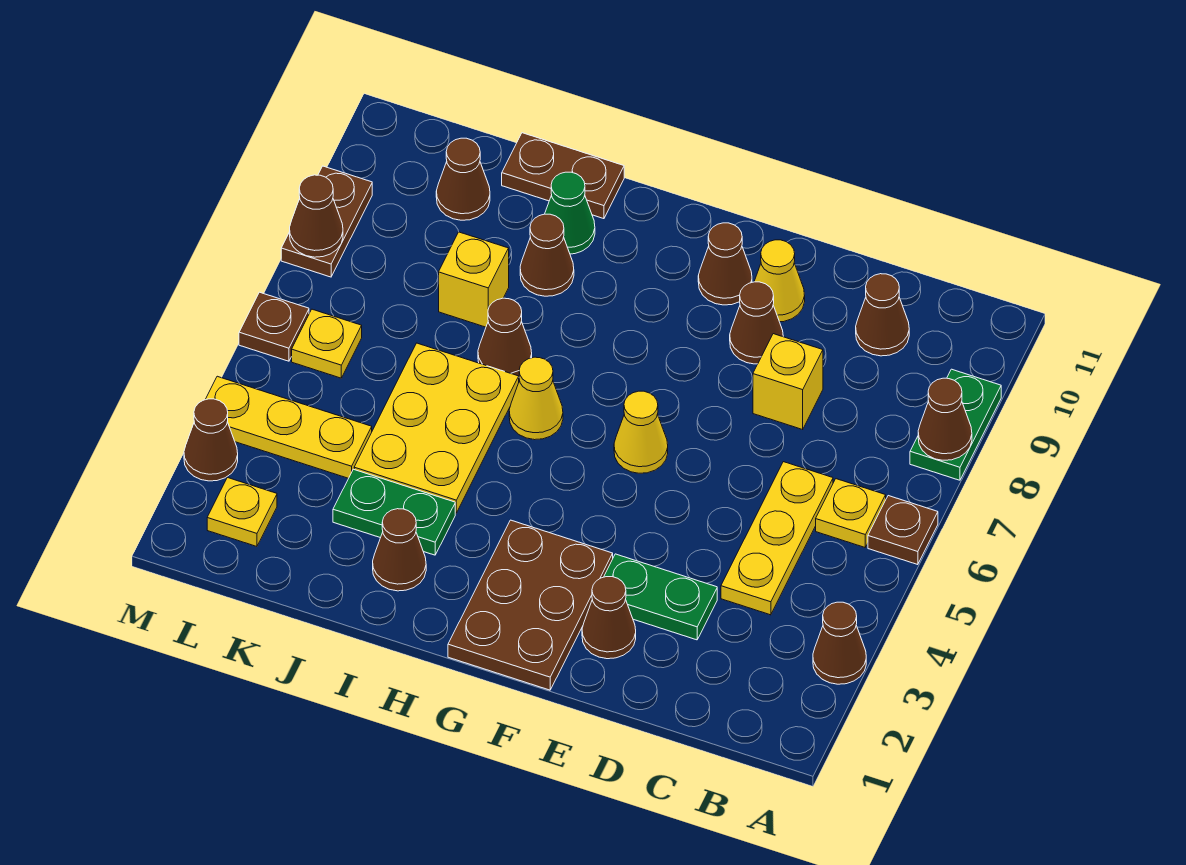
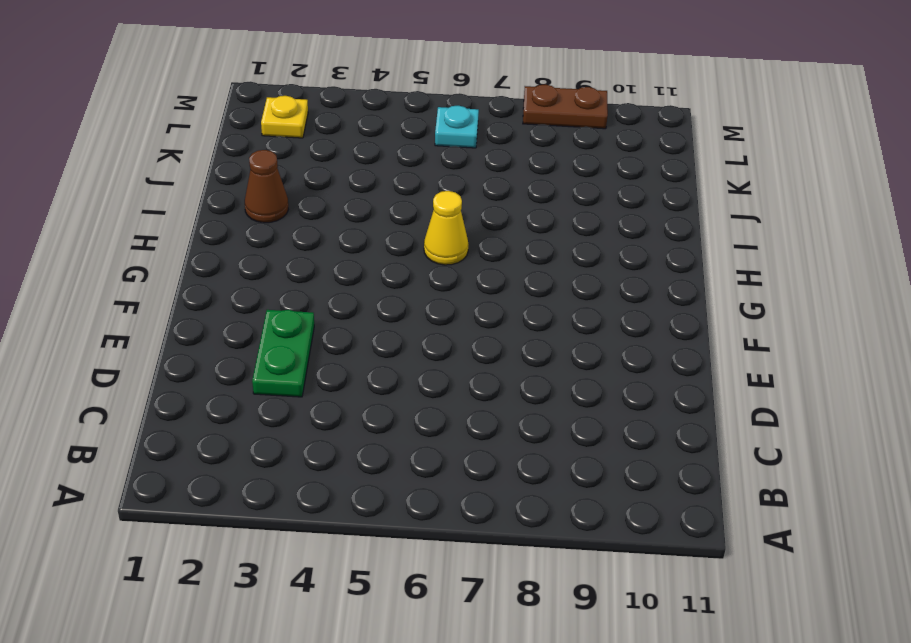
cyan 1x1 plate [435,106,479,148] -> yellow 1x1 plate [292,309,362,378]
none -> brown 1x1 cone [813,602,866,684]
none -> brown 1x1 plate [868,496,938,565]
none -> green 1x2 plate [910,369,1001,480]
none -> yellow 1x1 plate [816,479,886,547]

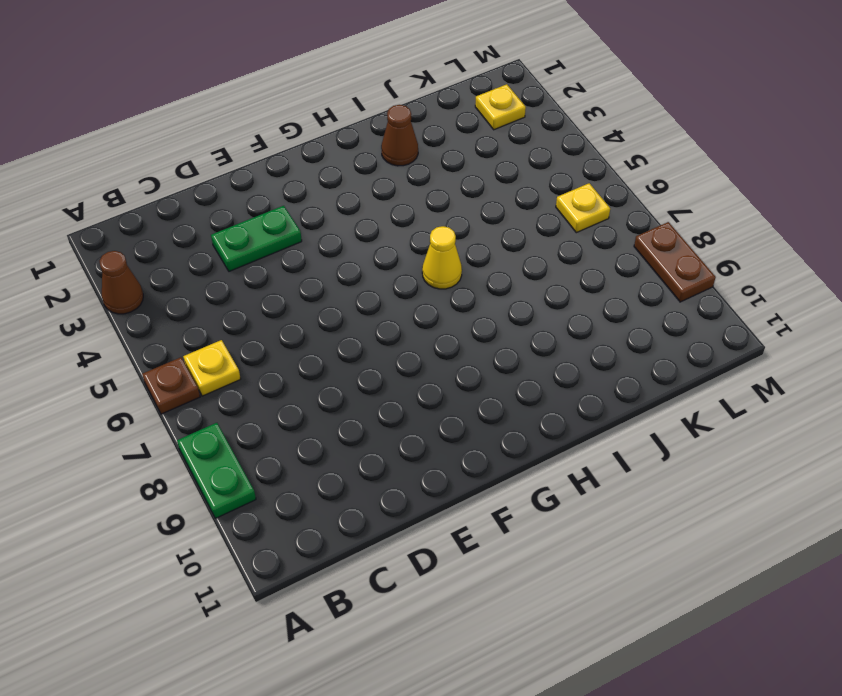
none -> yellow 1x3 plate [721,462,833,615]
none -> brown 1x1 cone [856,274,909,356]
none -> yellow 1x1 brick [753,334,823,429]
none -> brown 1x1 cone [582,577,636,659]

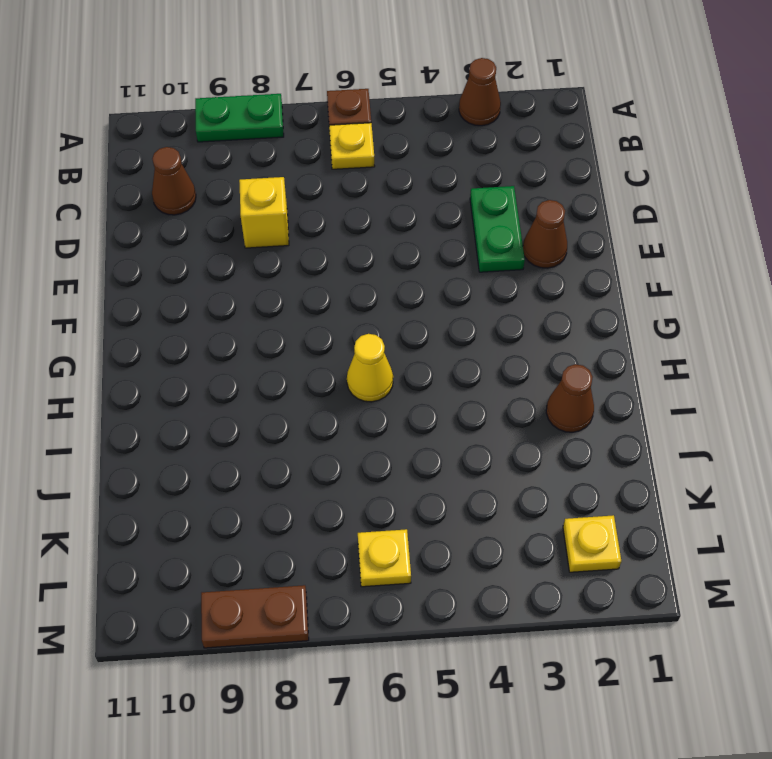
none -> yellow 1x3 plate [721,462,833,615]
none -> brown 1x1 cone [730,282,783,364]
none -> yellow 1x1 cone [754,240,805,322]
none -> brown 2x3 plate [448,520,613,690]

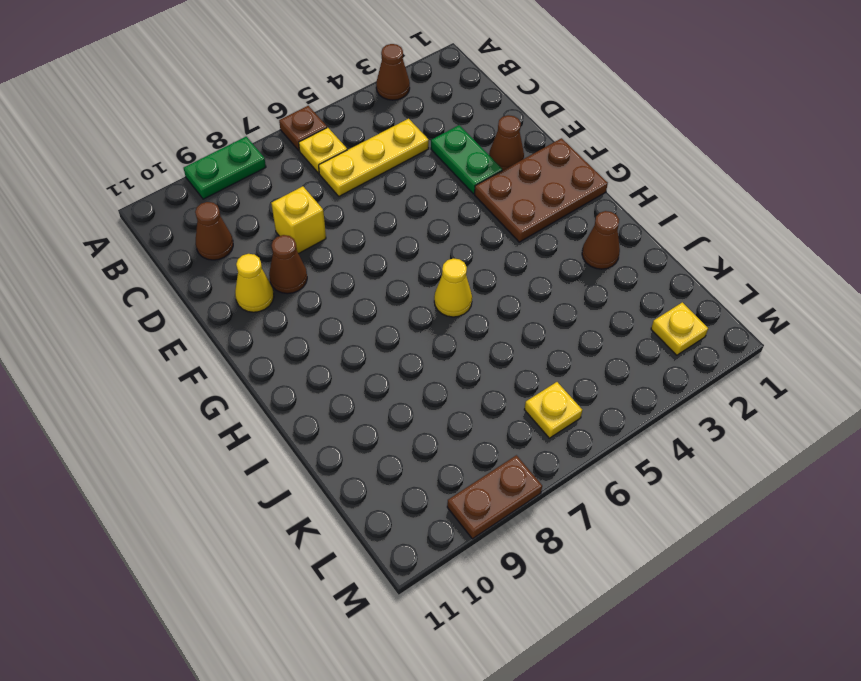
none -> yellow 1x1 cone [614,391,668,473]
none -> brown 1x1 cone [698,223,752,305]
none -> green 1x2 plate [333,469,455,555]
none -> yellow 2x3 plate [354,343,519,513]

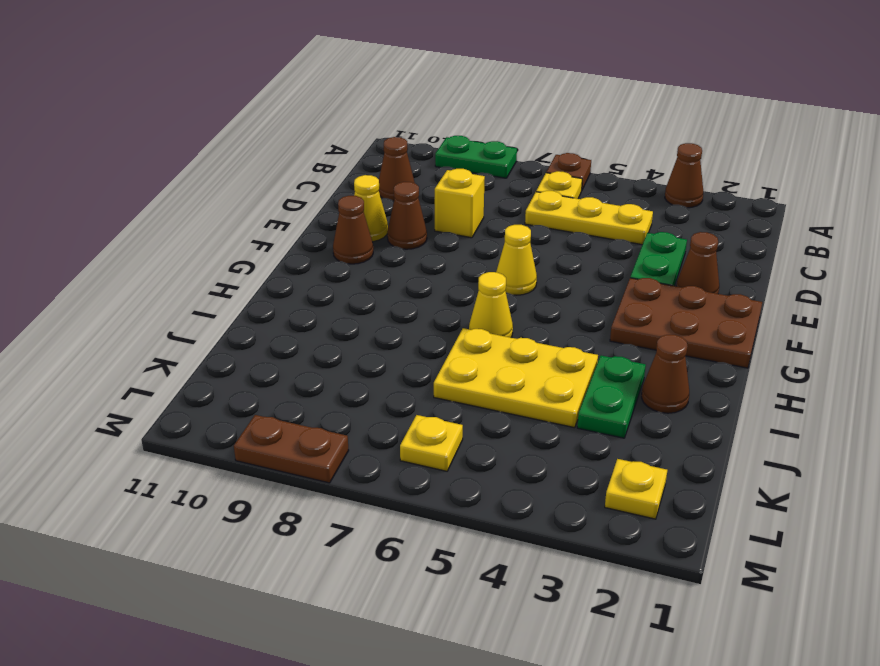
none -> brown 1x1 cone [478,298,532,376]
none -> brown 1x1 cone [520,214,574,296]
none -> green 1x1 cone [545,172,595,254]
none -> brown 1x2 plate [502,133,624,219]

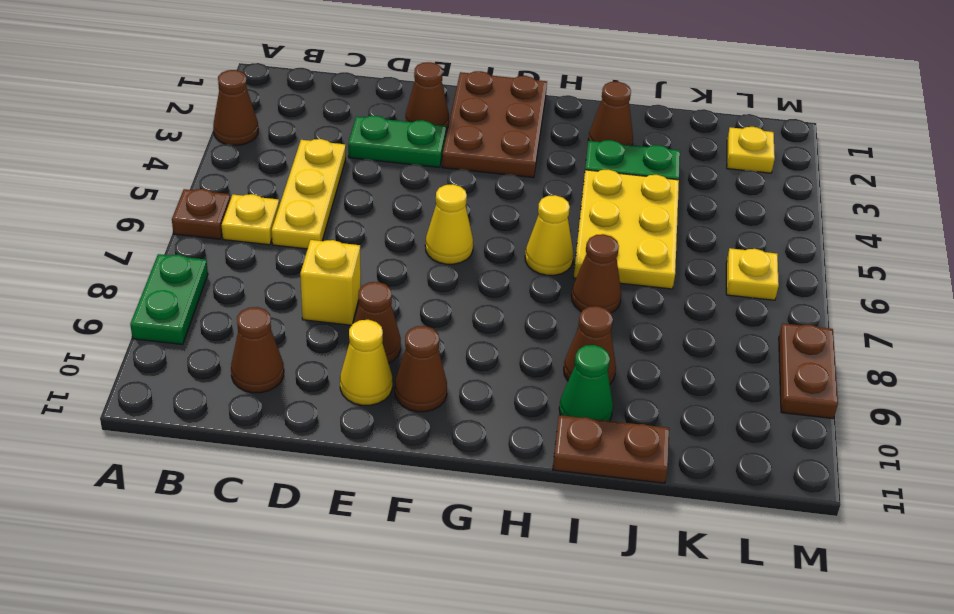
none -> yellow 1x1 brick [439,232,509,327]
none -> yellow 1x3 plate [206,376,372,478]
none -> brown 1x1 cone [436,138,490,220]
none -> brown 1x1 cone [184,399,238,481]

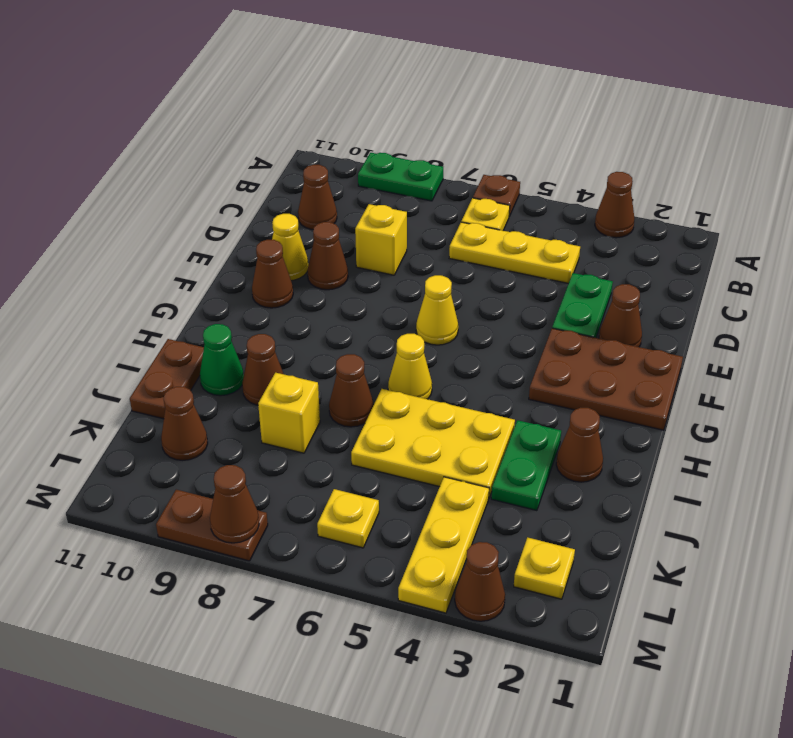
none -> brown 1x1 plate [239,292,309,361]
none -> brown 1x1 cone [918,378,972,460]

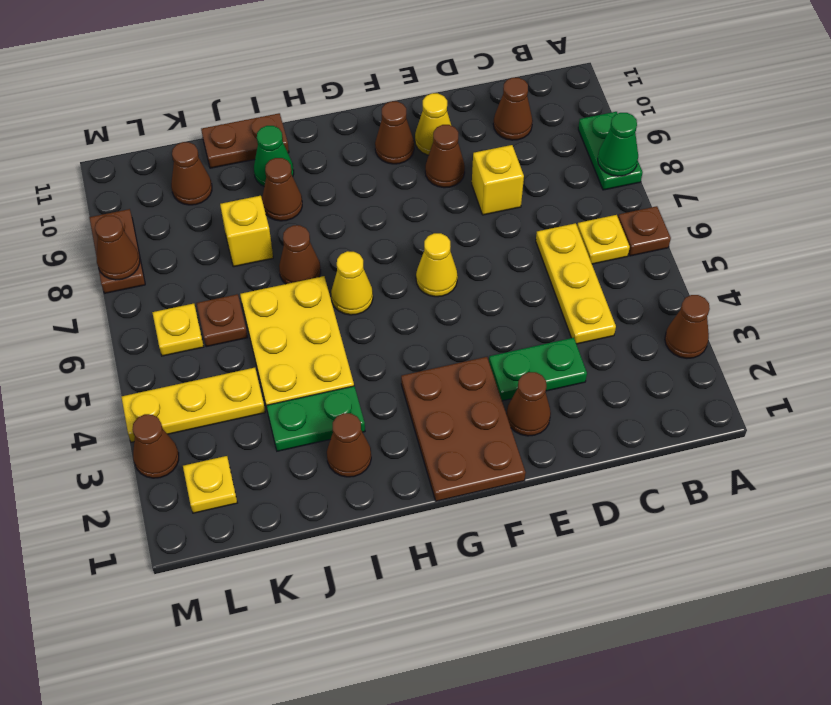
green 1x1 cone [598,113,638,176] -> brown 1x1 cone [918,378,972,460]
brown 1x1 plate [197,294,248,347] -> brown 1x1 plate moved to [239,292,309,361]

